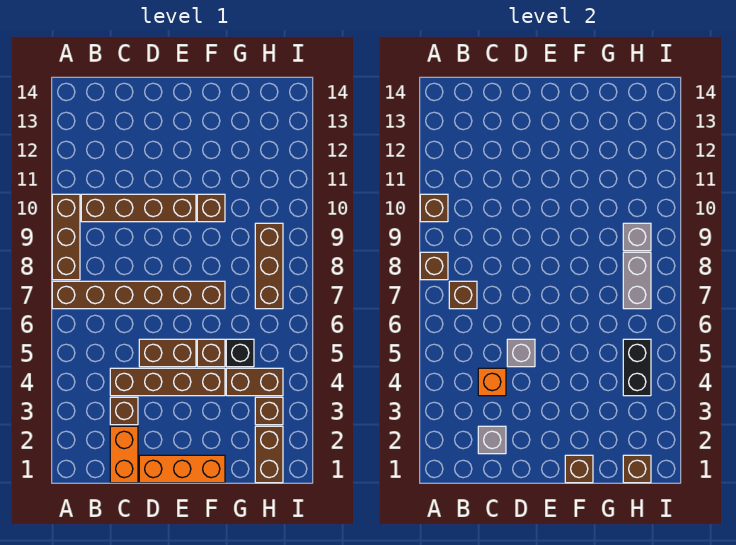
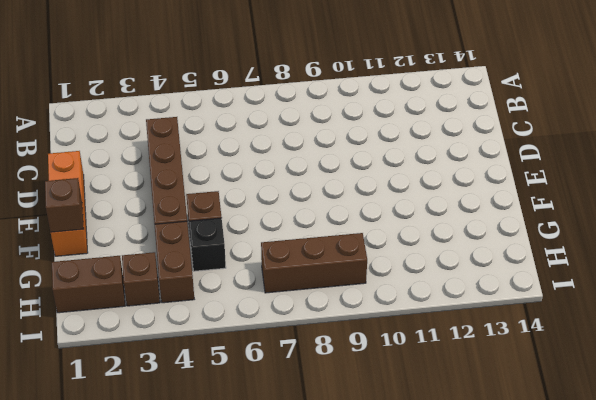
none -> brown 1x6 brick [52,281,225,309]
none -> brown 1x3 brick [52,194,80,280]
none -> brown 1x4 brick [81,194,196,222]

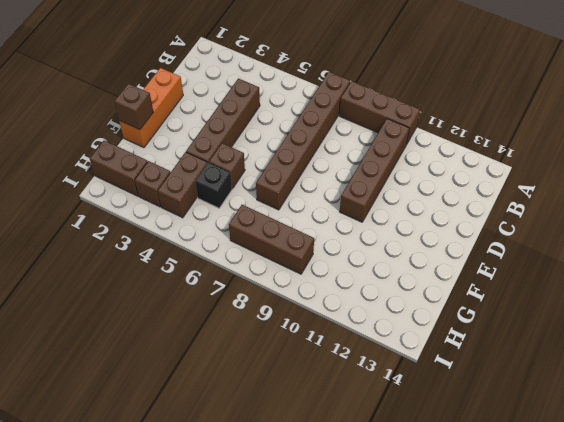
none -> orange 1x2 brick [110,426,138,483]
none -> brown 1x1 brick [110,397,138,425]
none -> brown 1x2 brick [139,339,196,367]

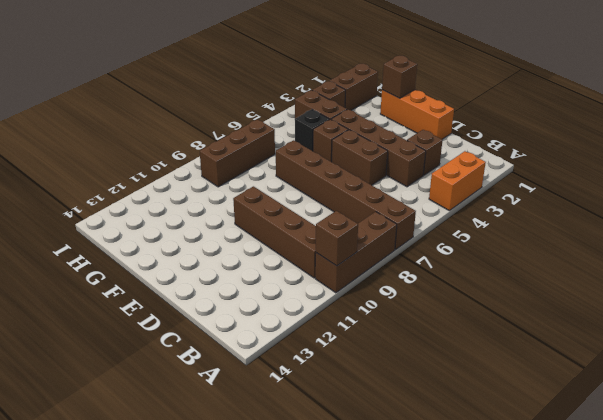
orange 1x2 brick [429,151,486,211] -> orange 1x2 brick moved to [110,426,138,483]
none -> brown 1x1 brick [197,194,225,222]
none -> brown 1x1 brick [420,252,448,280]
none -> brown 1x1 brick [449,281,477,309]

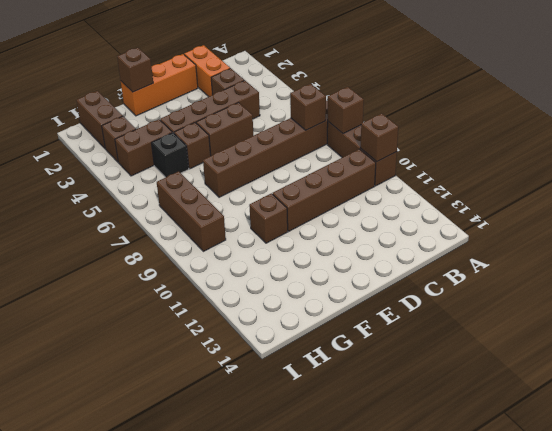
none -> grey 1x1 brick [478,426,506,454]
none -> orange 1x1 brick [478,368,506,396]
none -> grey 1x1 brick [507,339,535,367]

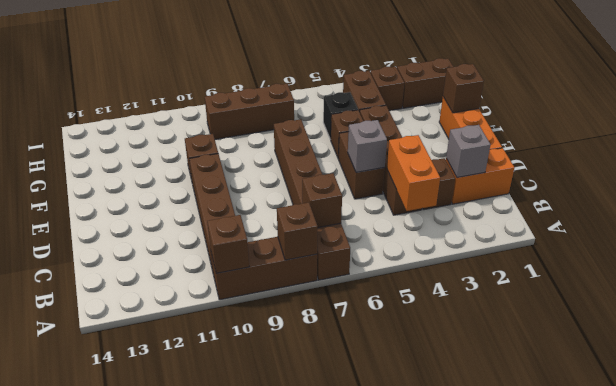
orange 1x2 brick [387,135,440,211] -> orange 1x1 brick [478,368,506,396]
none -> brown 1x1 brick [623,455,651,483]
none -> black 1x2 brick [623,339,651,396]
none -> grey 1x2 brick [623,252,651,309]

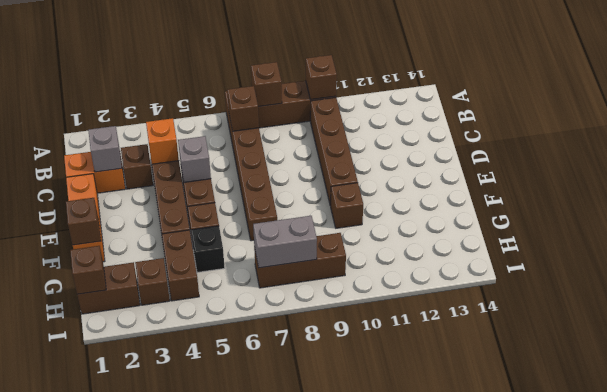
none -> black 1x2 brick [623,339,651,396]
none -> grey 1x1 brick [623,223,651,251]

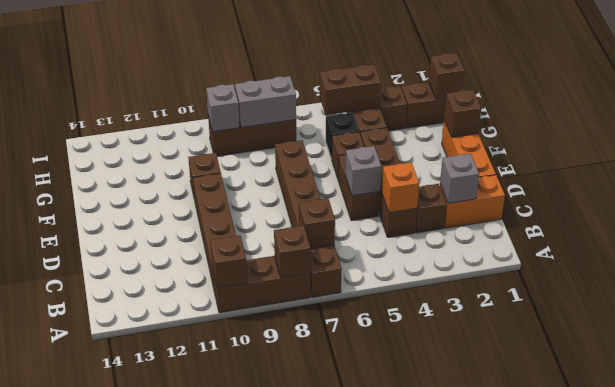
brown 1x2 brick [320,64,381,115] -> black 1x2 brick [623,339,651,396]

